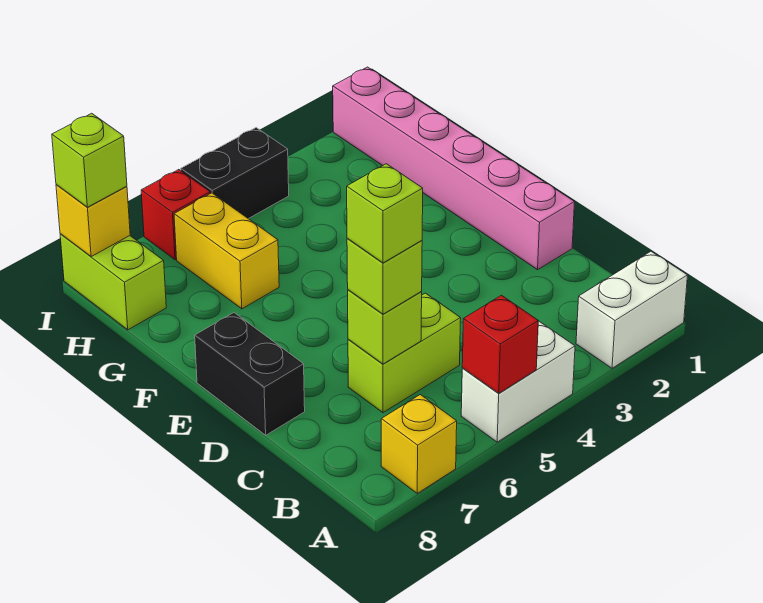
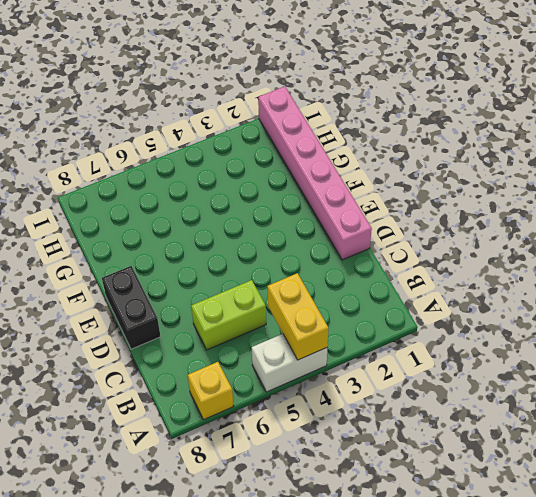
yellow 1x2 brick [267,273,329,360] -> yellow 1x2 brick moved to [174,193,279,309]
none -> white 1x2 brick [576,251,688,368]
none -> lime 1x2 brick [60,234,166,330]
none -> black 1x2 brick [181,128,289,219]

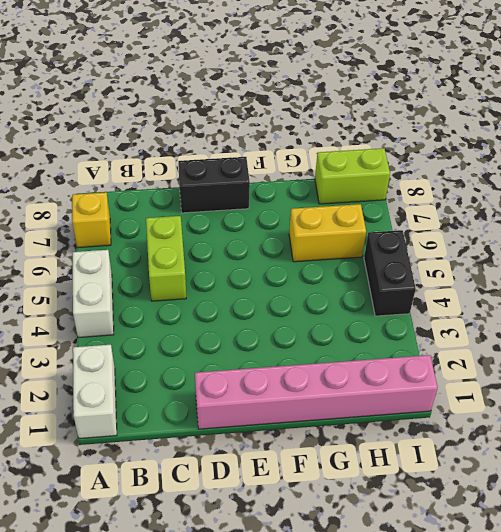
none -> red 1x1 brick [141,170,210,260]
none -> red 1x1 brick [462,295,538,393]
none -> lime 1x1 brick [348,290,422,364]

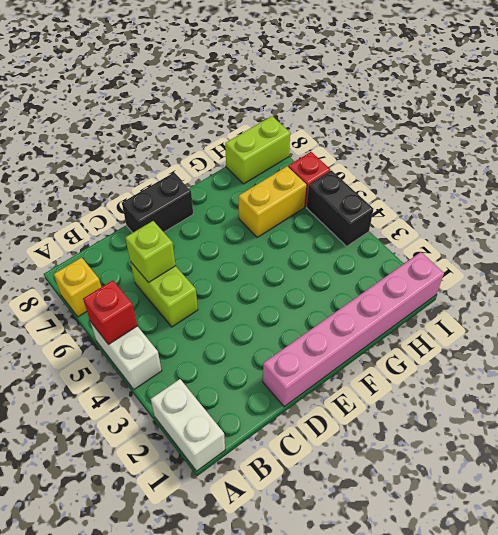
none -> yellow 1x1 brick [56,185,130,256]
none -> lime 1x1 brick [347,238,422,314]
none -> lime 1x1 brick [52,113,127,207]

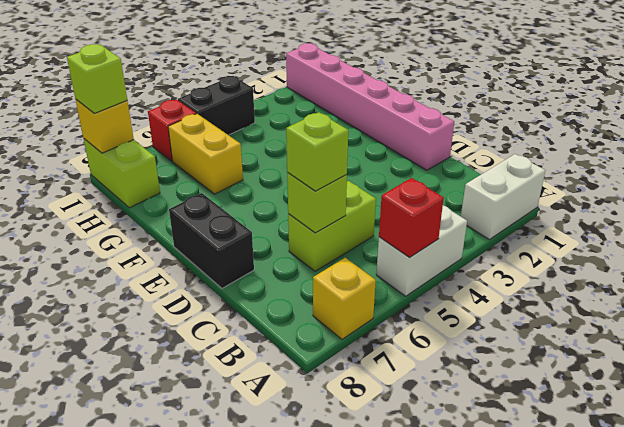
none -> lime 1x1 brick [347,164,423,263]

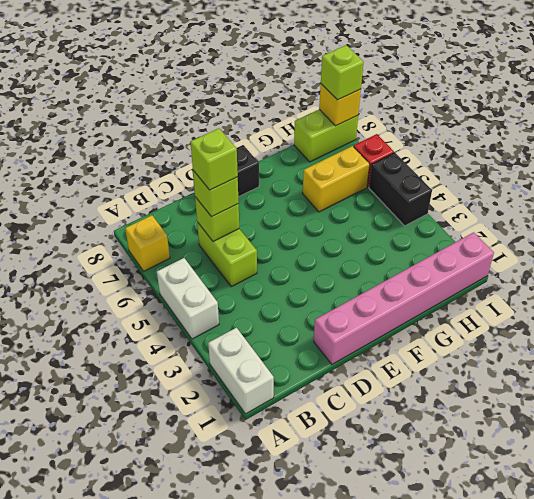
none -> red 1x1 brick [462,295,538,393]

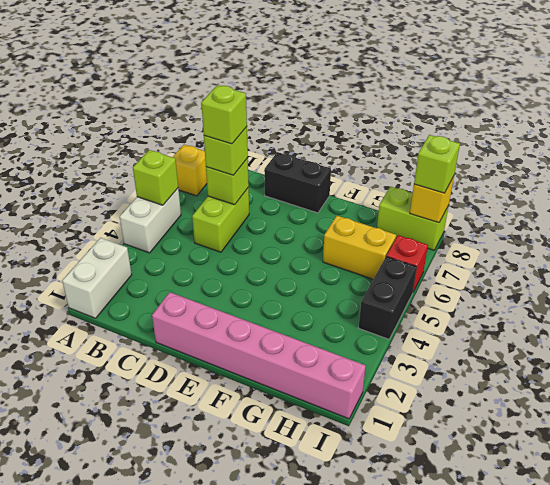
lime 1x1 brick [133,150,178,205] -> red 1x1 brick [462,295,538,393]

